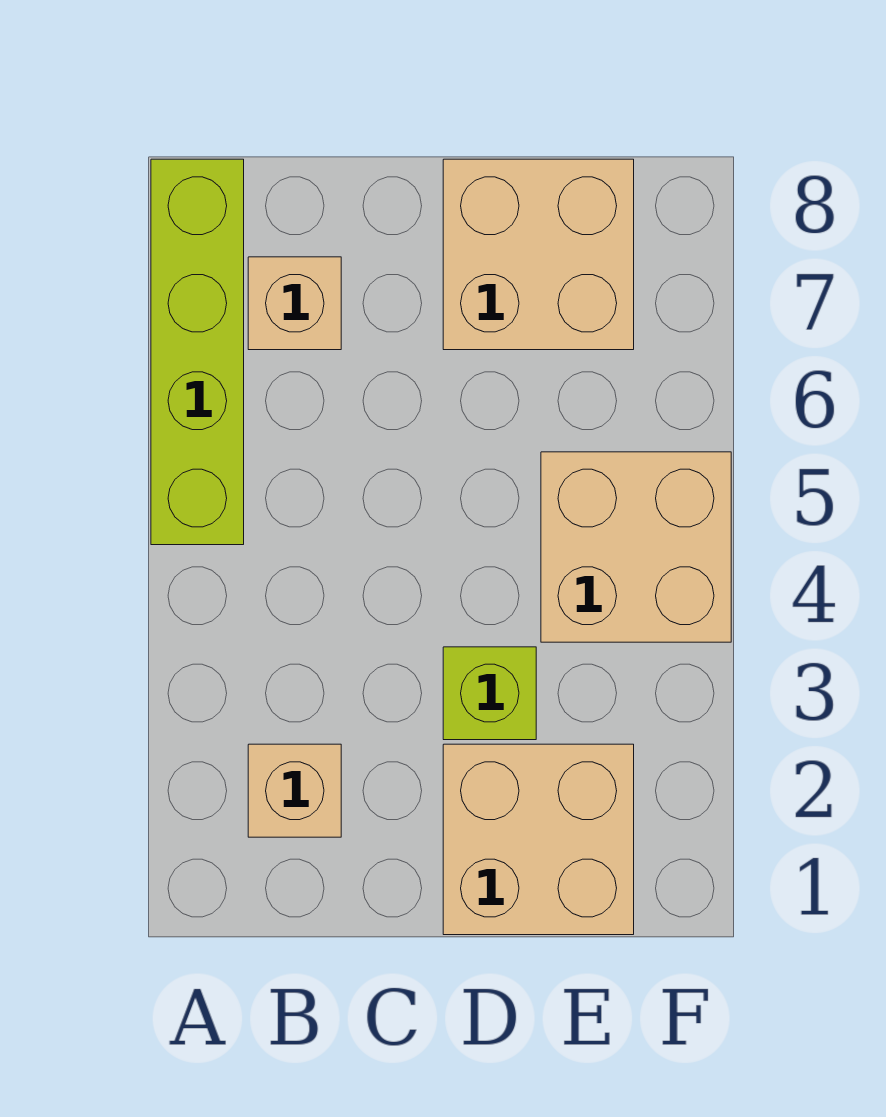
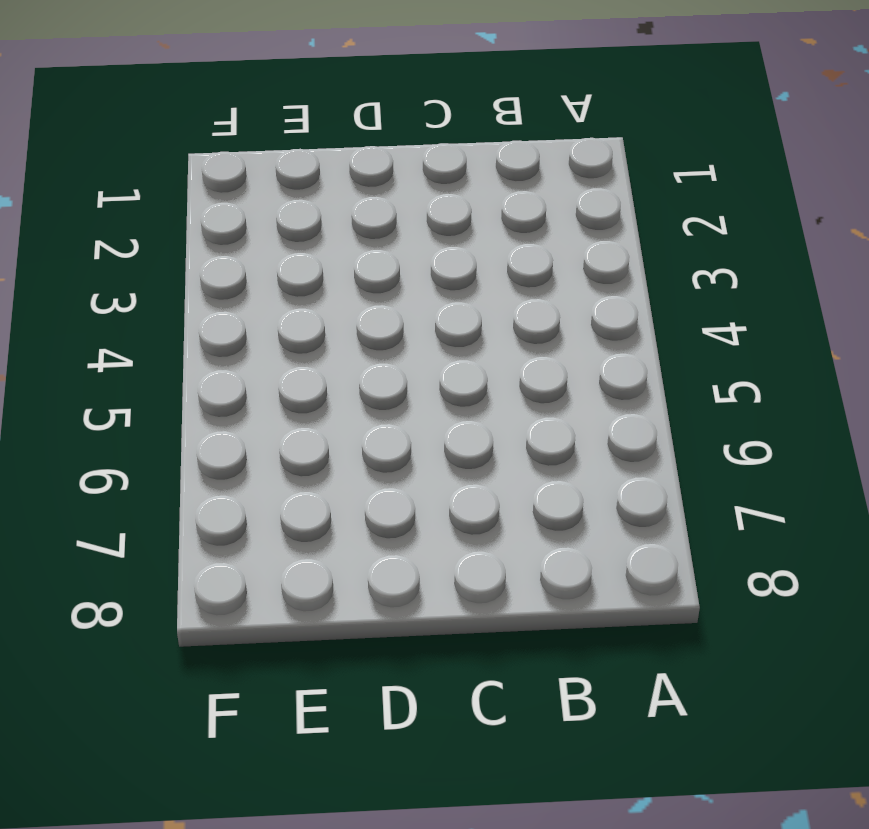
none -> lime 1x4 brick [151,159,244,545]
none -> tan 1x1 brick [248,744,341,837]

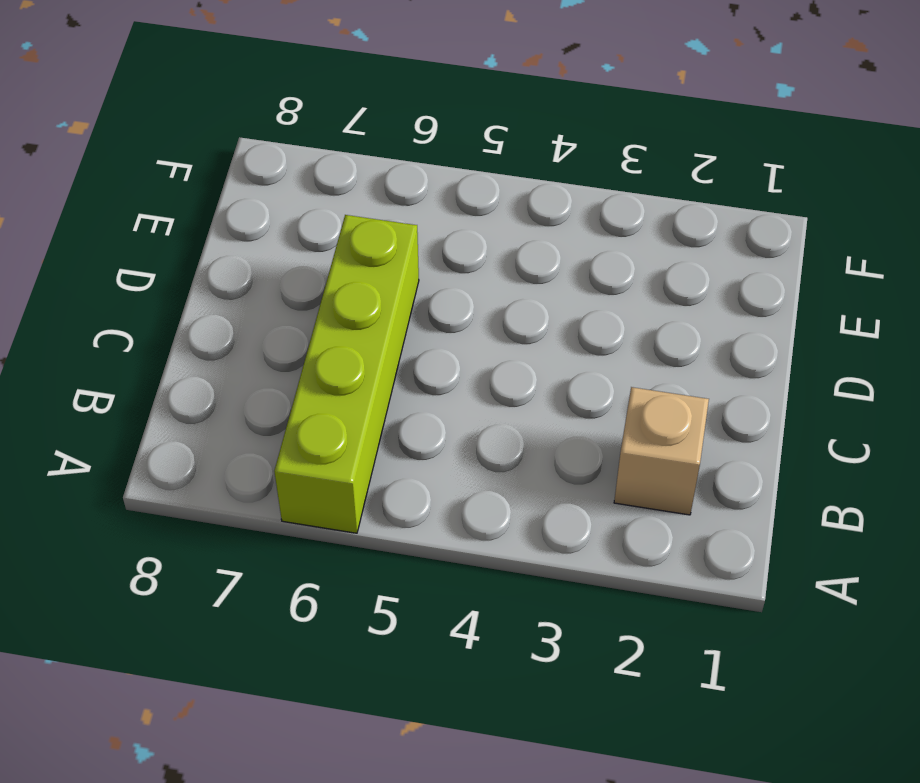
lime 1x4 brick [274,215,419,533] -> lime 1x4 brick turned to [151,159,244,545]
none -> tan 1x1 brick [248,257,341,350]
none -> tan 2x2 brick [443,744,634,935]

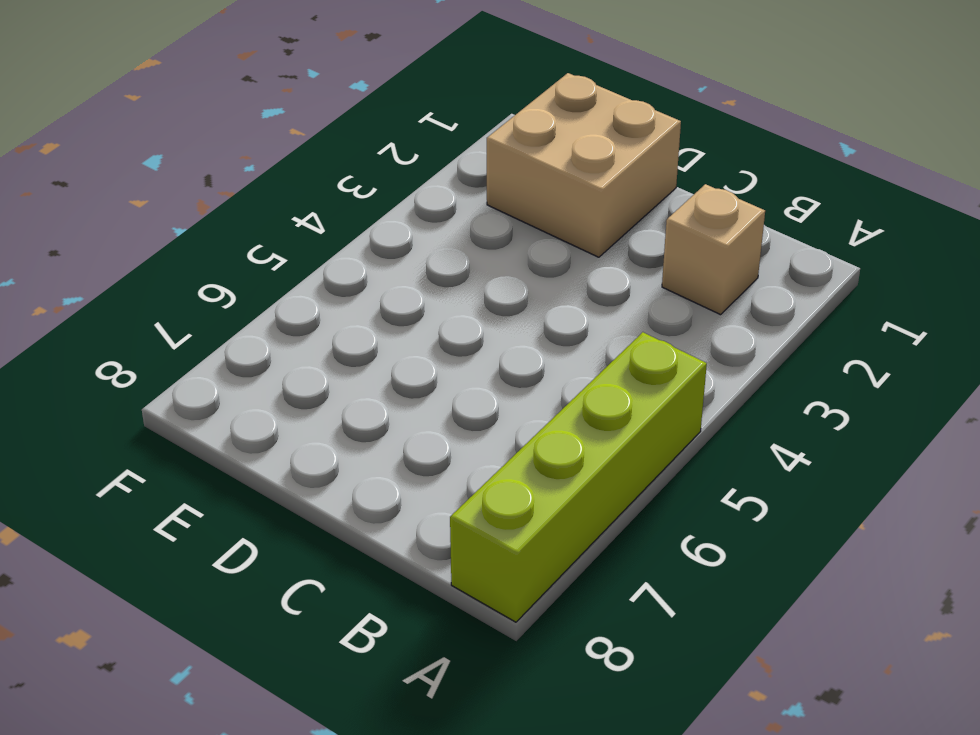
none -> tan 1x1 brick [248,257,341,350]
none -> lime 1x1 brick [443,647,536,740]

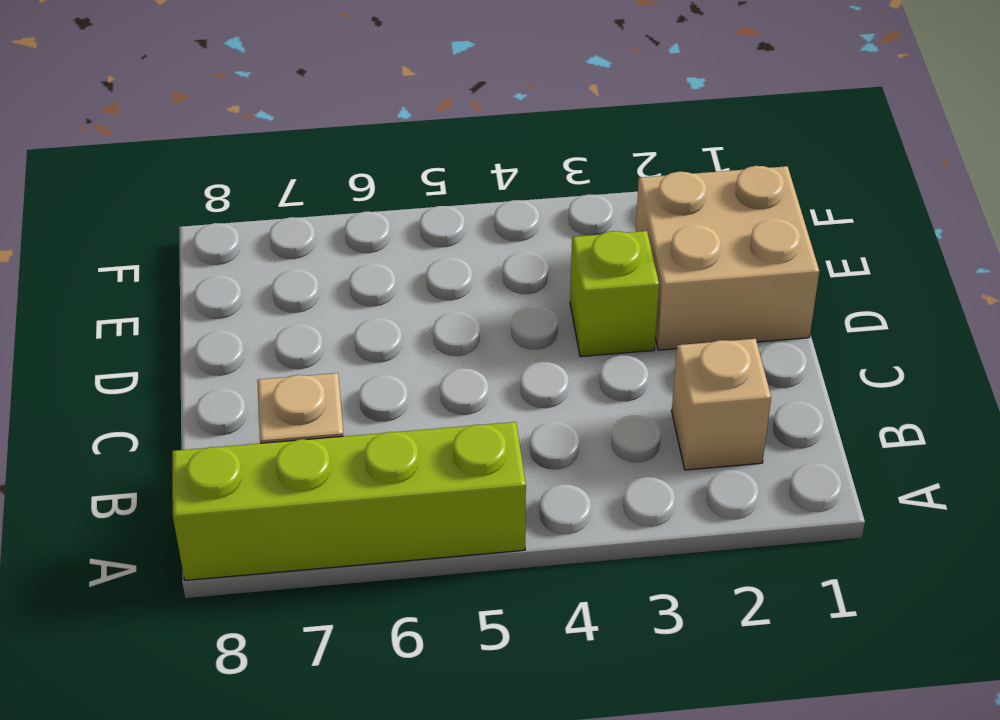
none -> tan 2x2 brick [443,159,634,350]
none -> tan 2x2 brick [541,452,731,642]

